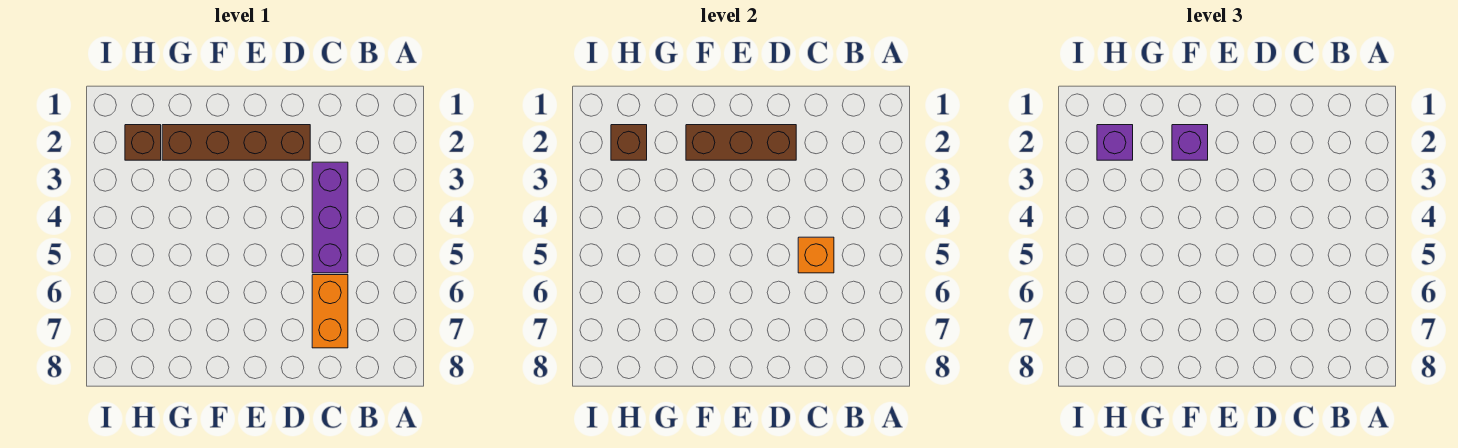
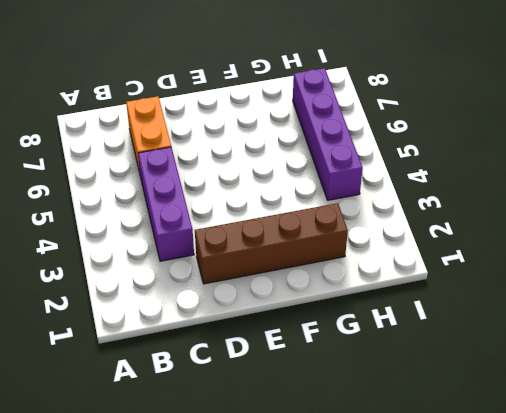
purple 1x4 brick [293,68,363,200] -> none
none -> brown 1x1 brick [125,125,161,160]
none -> orange 1x1 brick [798,237,834,273]

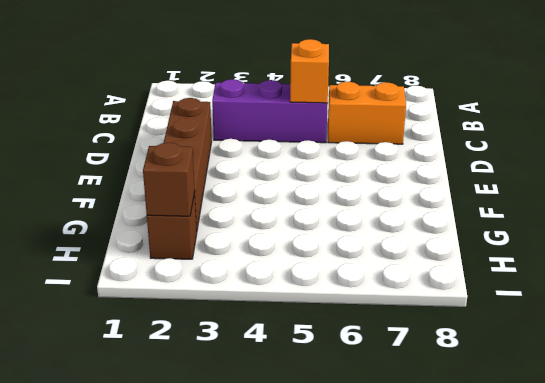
none -> brown 1x3 brick [686,125,796,160]
none -> purple 1x1 brick [1172,125,1208,160]

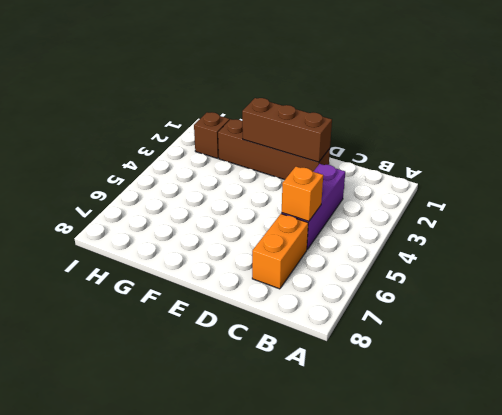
none -> brown 1x1 brick [611,125,647,160]
none -> purple 1x1 brick [1172,125,1208,160]

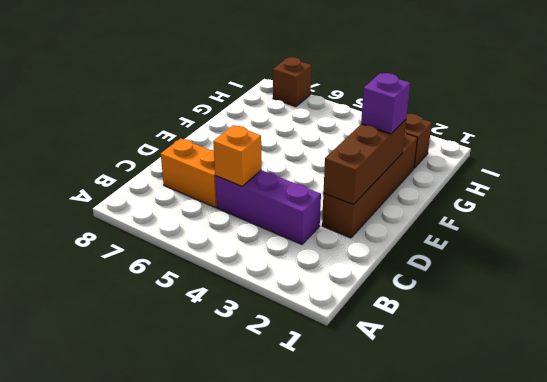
brown 1x1 brick [273,57,311,107] -> brown 1x1 brick moved to [611,125,647,160]
none -> purple 1x1 brick [1097,125,1133,160]

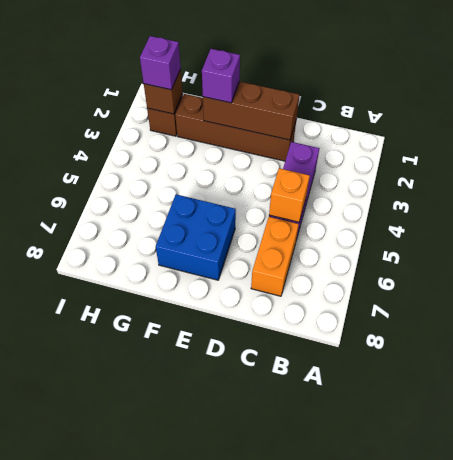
blue 2x2 brick [156,194,236,280] -> none

